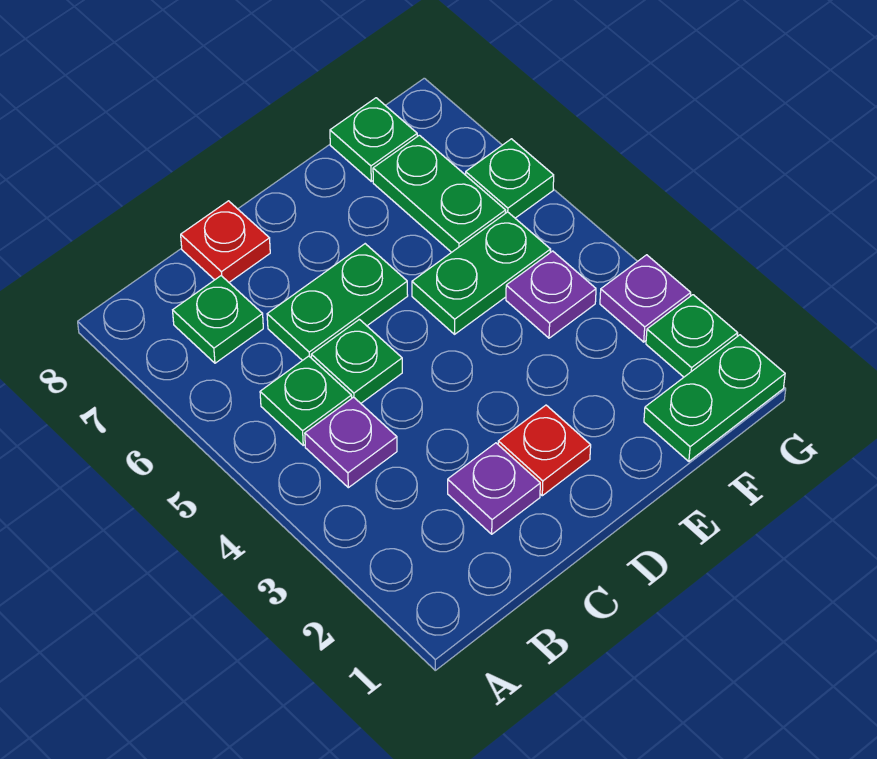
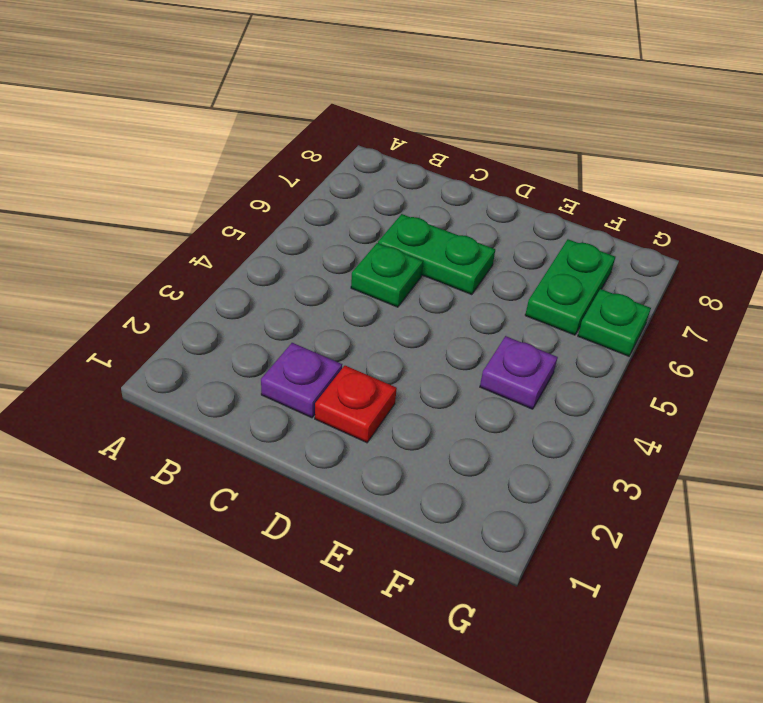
none -> purple 1x1 plate [305,397,397,488]
none -> green 1x1 plate [260,356,352,445]
none -> green 1x1 plate [173,276,263,363]

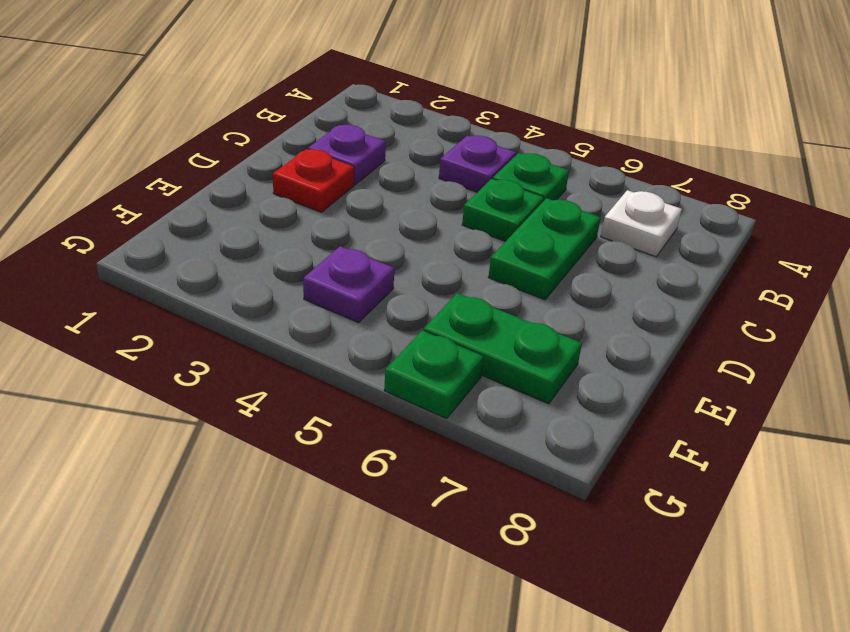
white 1x1 plate [601,190,682,257] -> green 1x1 plate [173,276,263,363]
none -> red 1x1 plate [181,201,270,282]
none -> green 1x2 plate [412,212,551,334]
none -> green 1x2 plate [644,335,785,461]

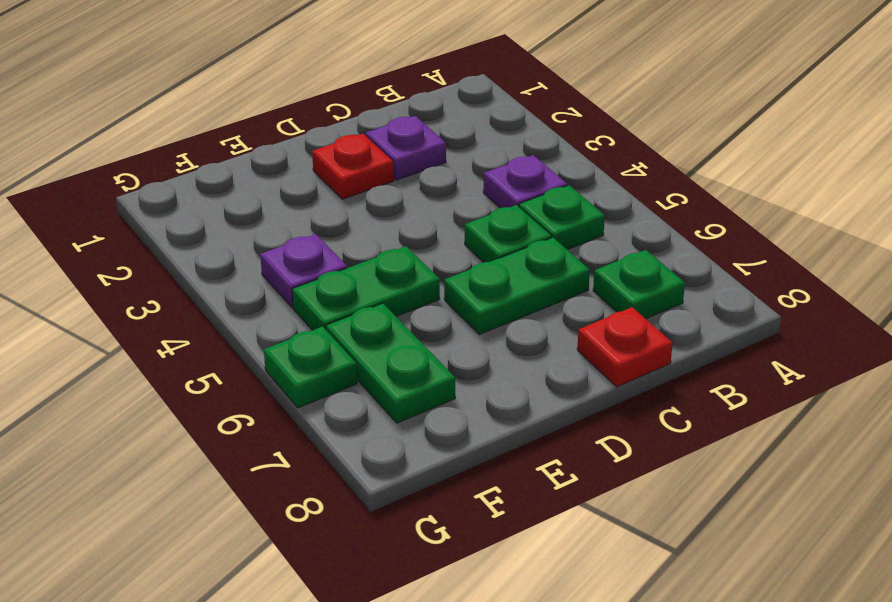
none -> green 1x2 plate [644,335,785,461]
none -> green 1x1 plate [330,98,417,181]
none -> green 1x1 plate [646,295,738,377]

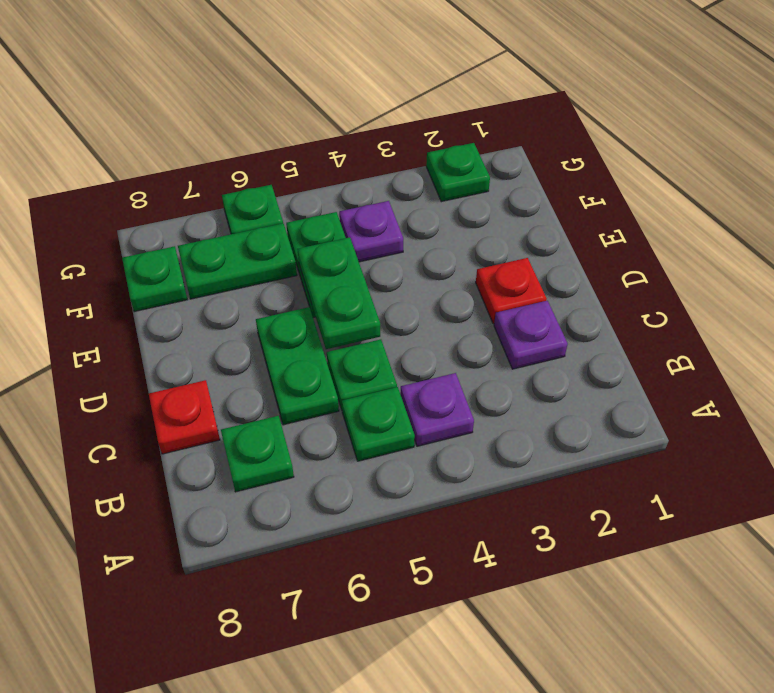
green 1x2 plate [298,237,380,349] -> green 1x2 plate moved to [644,335,785,461]
none -> purple 1x1 plate [600,255,691,342]

